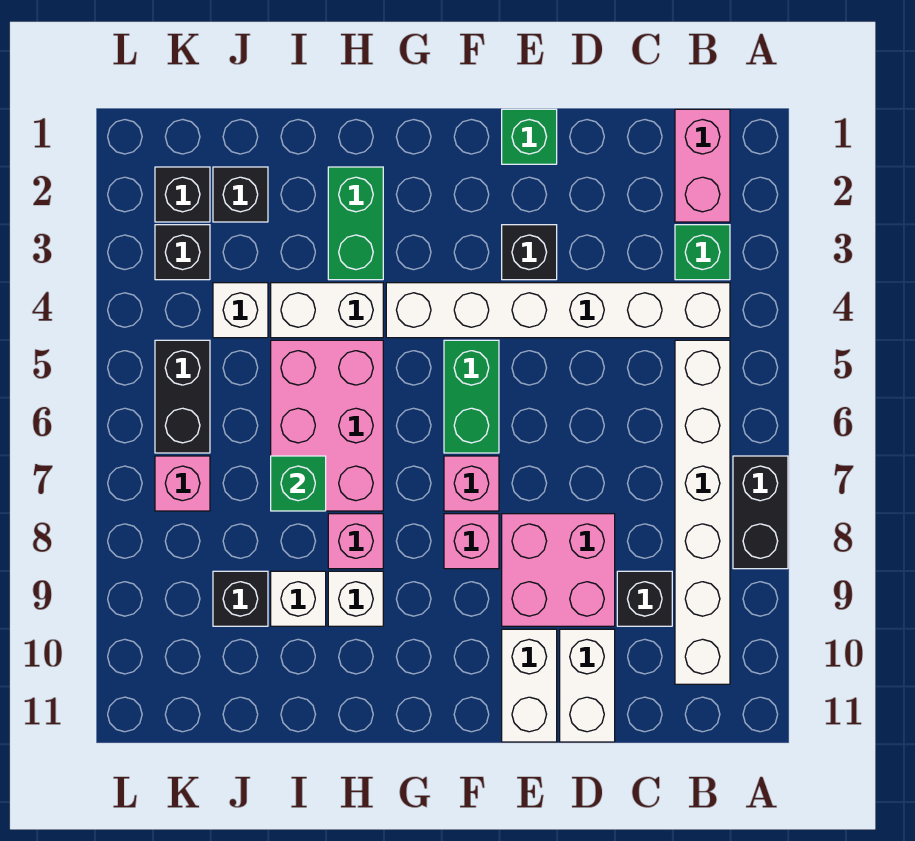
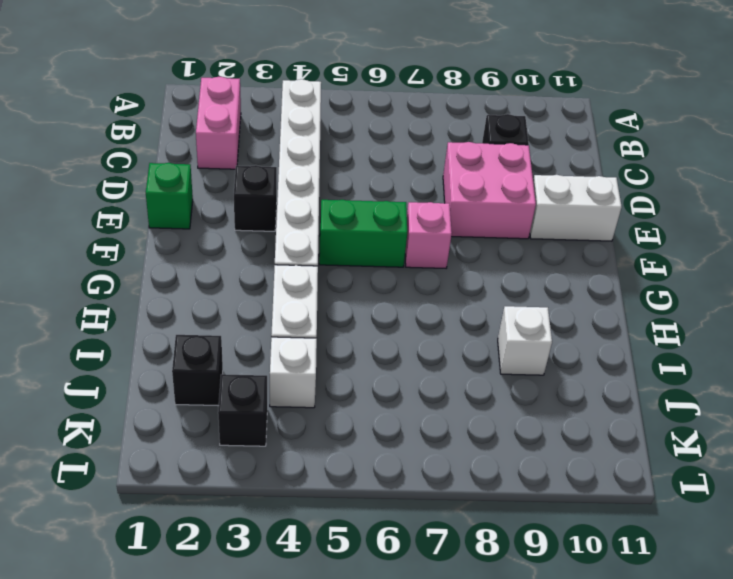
pink 1x2 brick [196,77,241,169] -> pink 1x2 brick turned to [675,109,730,222]
none -> black 1x2 brick [733,456,788,569]
none -> green 1x1 brick [675,225,730,280]
none -> white 1x6 brick [675,340,730,684]

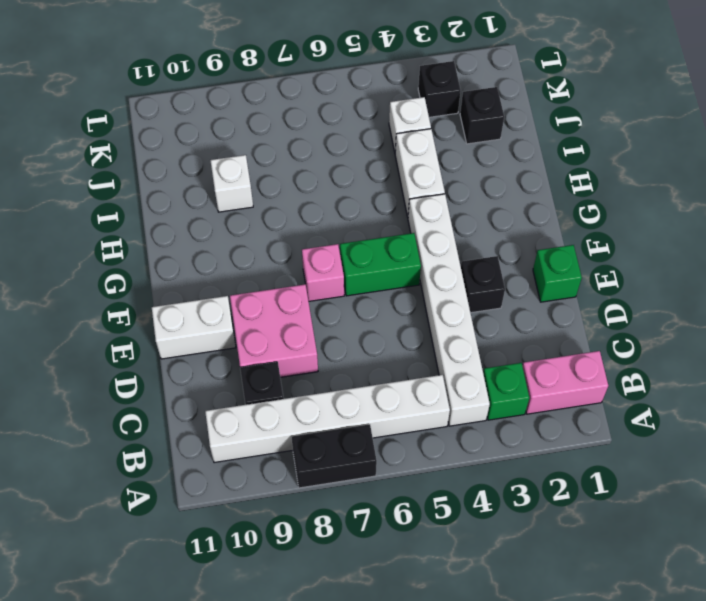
none -> white 1x2 brick [560,629,615,742]
none -> pink 1x1 brick [444,514,499,569]
none -> green 1x2 brick [328,167,383,280]

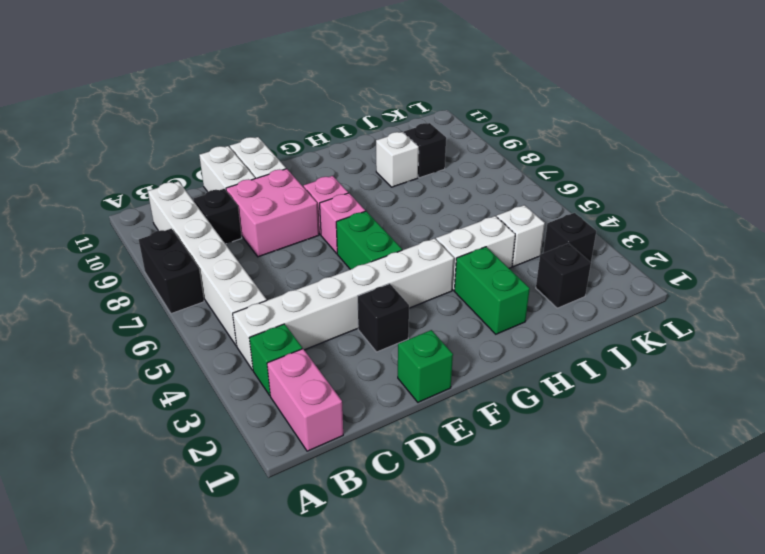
none -> pink 2x3 brick [271,340,383,511]
none -> pink 1x1 brick [328,514,383,569]
none -> white 1x1 brick [328,571,383,626]

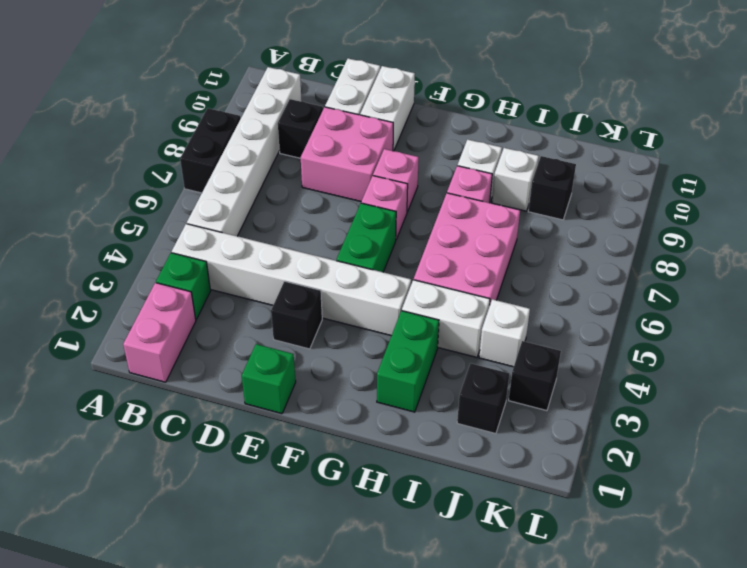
none -> black 1x1 brick [155,167,210,222]
none -> black 1x2 brick [155,340,210,453]
none -> pink 1x1 brick [155,456,210,511]

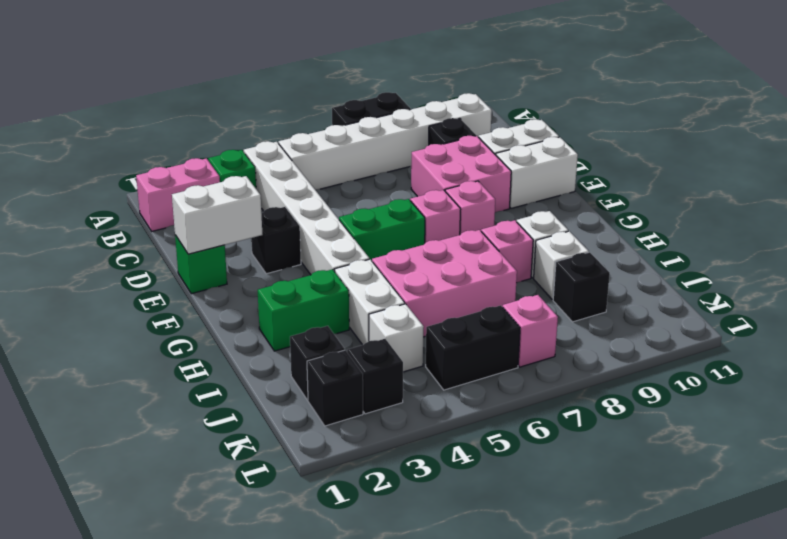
white 1x2 brick [172,176,262,254] -> none
none -> green 1x1 brick [271,456,326,511]

